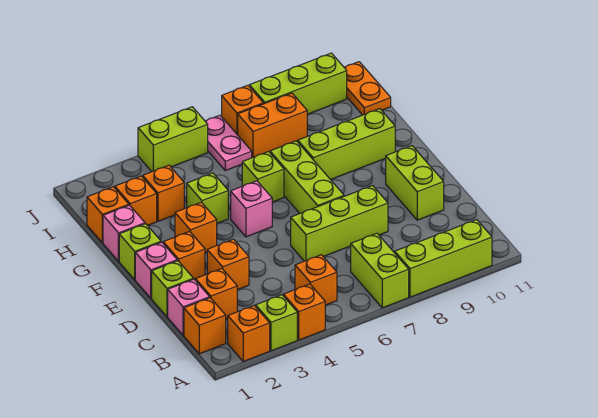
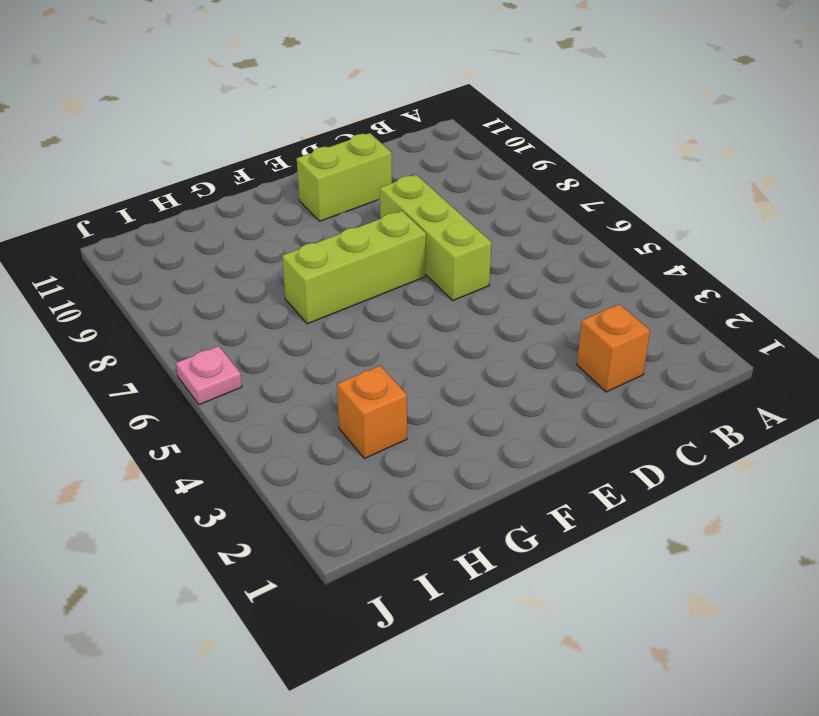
pink 1x1 plate [176,346,242,405] -> pink 1x2 plate [205,115,252,171]
none -> orange 1x1 brick [228,306,270,361]
none -> lime 1x1 brick [256,295,297,351]
none -> orange 1x1 brick [283,284,325,340]
none -> lime 1x2 brick [351,233,409,308]

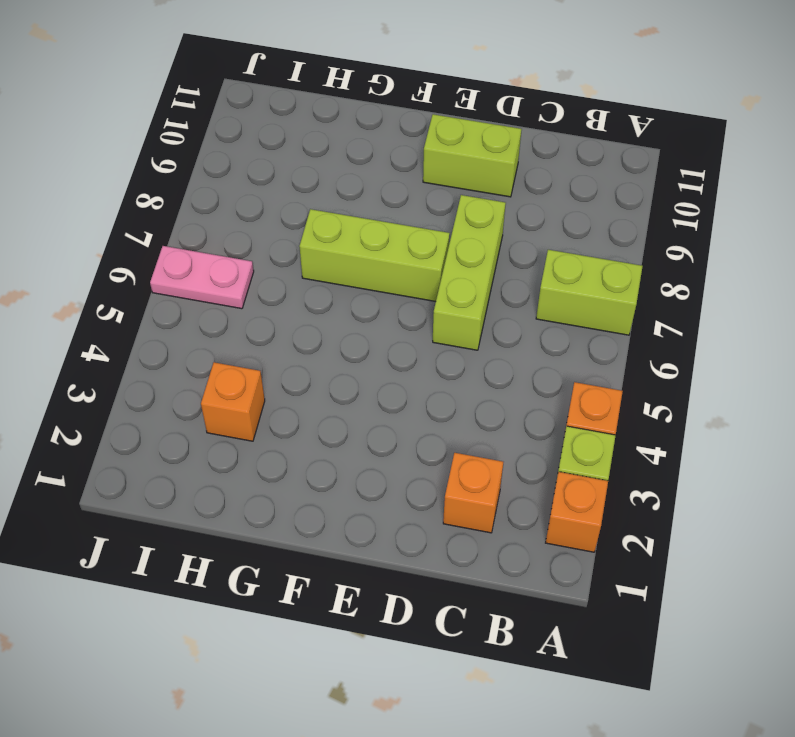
none -> lime 1x3 brick [395,220,492,297]
none -> orange 1x1 brick [184,298,226,354]
none -> orange 1x1 brick [295,255,337,305]
none -> pink 1x1 brick [168,279,210,335]

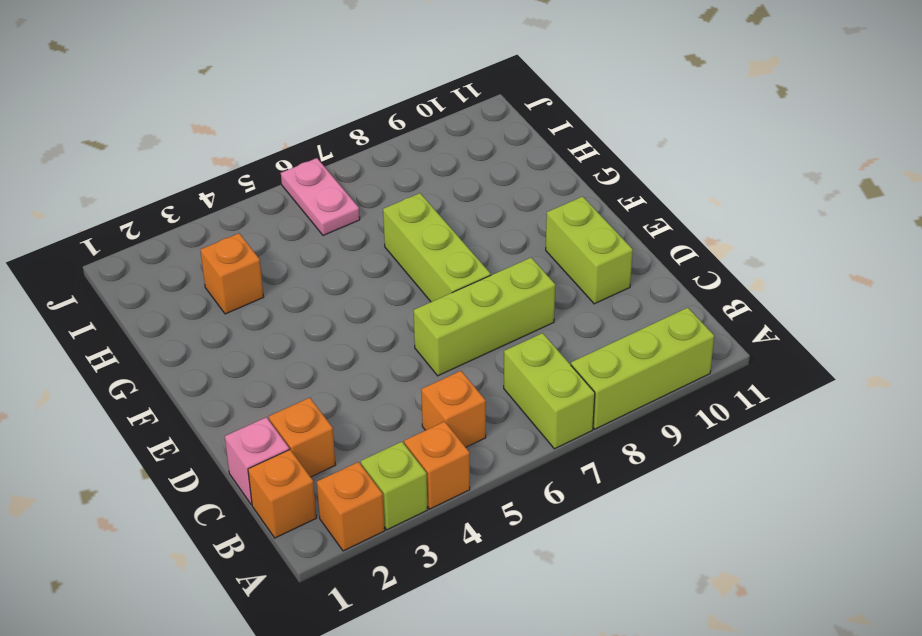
none -> lime 1x1 brick [152,261,193,317]
none -> orange 1x1 brick [207,239,249,290]
none -> pink 1x1 brick [135,242,177,298]
none -> orange 1x1 brick [163,232,205,281]

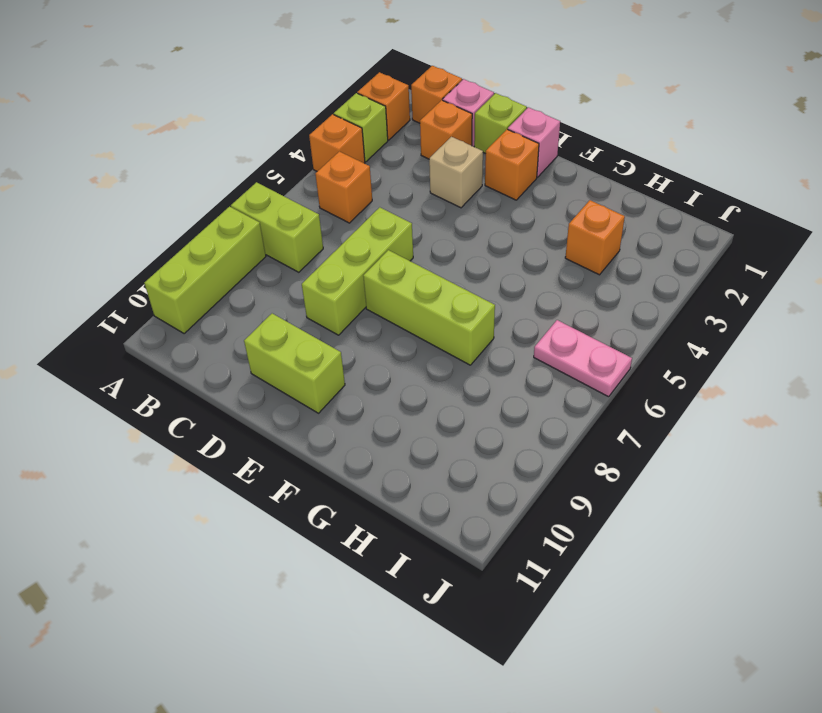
tan 1x1 brick [429,137,483,208] -> orange 1x1 brick [207,239,249,290]
none -> lime 1x1 brick [119,224,161,280]
none -> orange 1x1 brick [175,202,217,253]
none -> pink 1x1 brick [231,181,272,237]
none -> pink 1x1 brick [103,205,145,261]

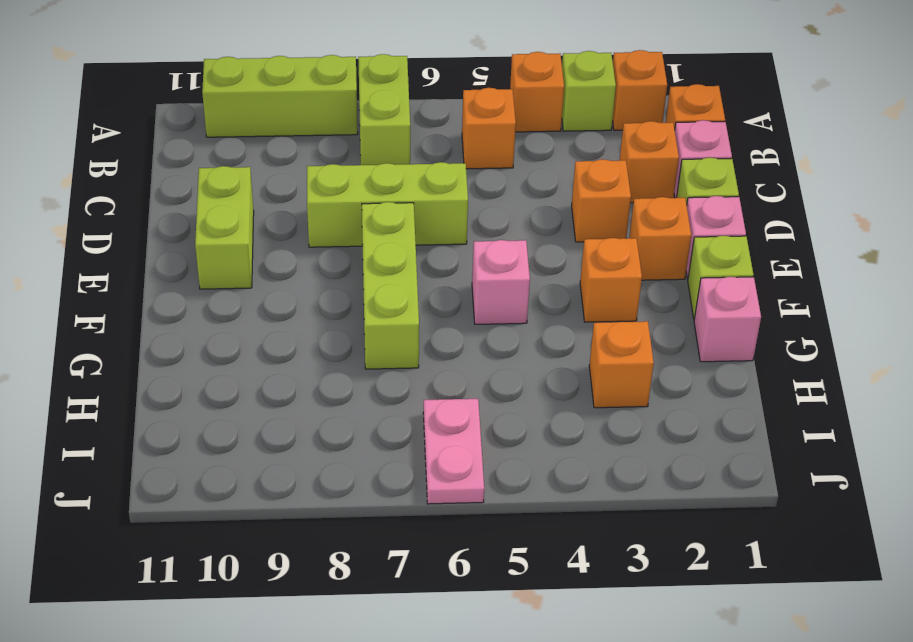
none -> lime 1x1 brick [187,173,228,223]
none -> lime 1x1 brick [242,152,284,202]
none -> lime 1x3 brick [298,109,395,180]
none -> orange 1x1 brick [87,187,129,243]

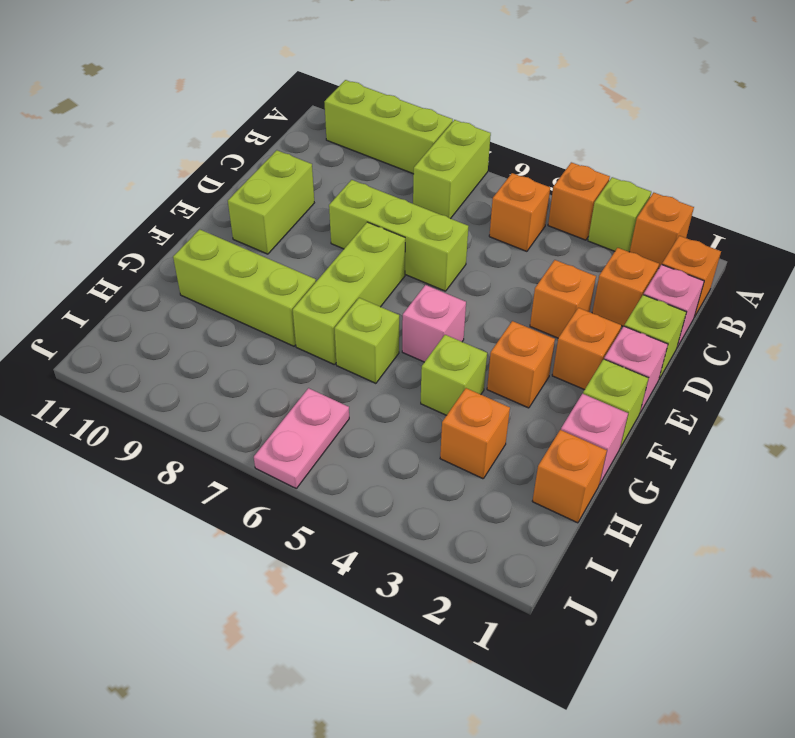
none -> orange 1x1 brick [115,176,157,226]
none -> orange 1x2 brick [238,93,307,158]
none -> orange 1x2 plate [344,62,391,115]
none -> lime 1x2 brick [138,107,208,172]

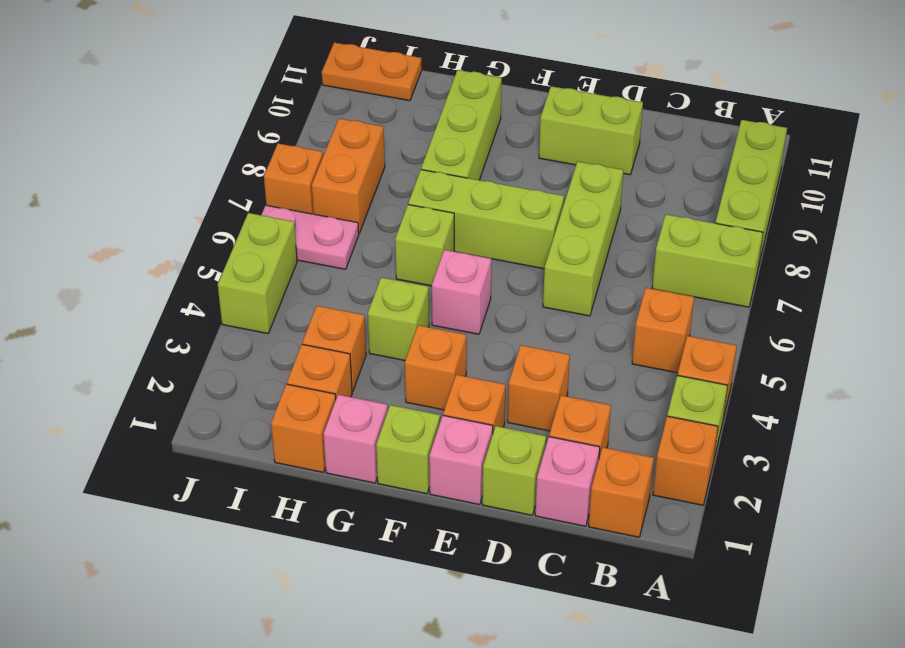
none -> lime 1x3 brick [249,53,347,114]

